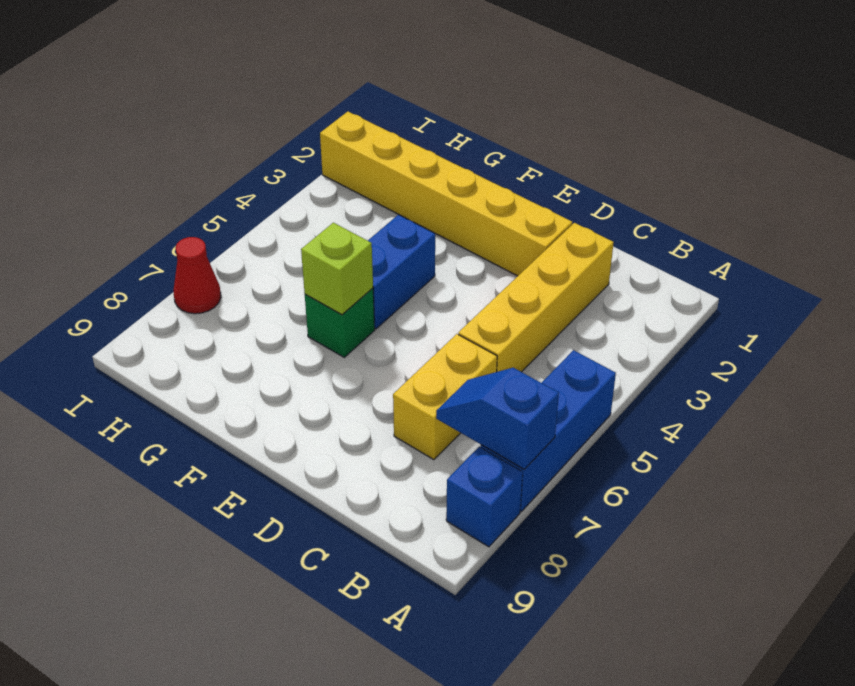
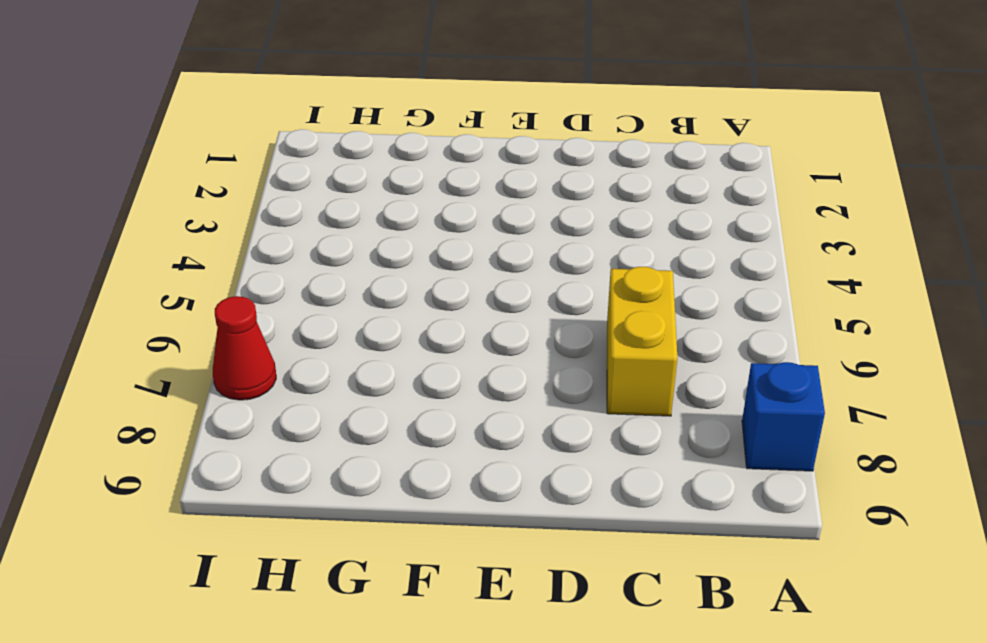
none -> blue 1x3 brick [481,350,616,512]
none -> yellow 1x4 brick [458,223,614,372]

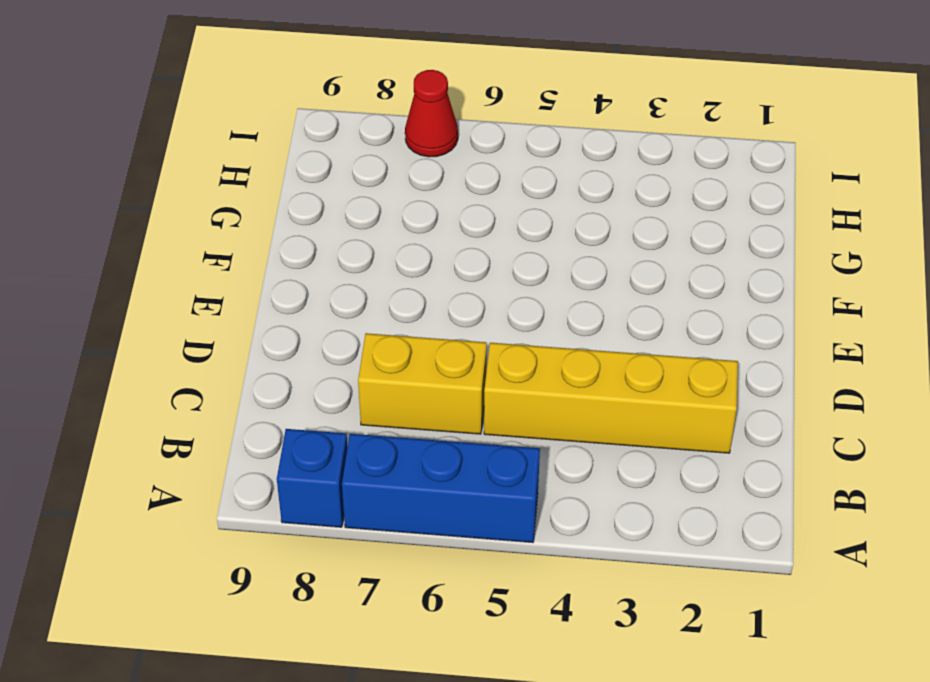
none -> yellow 1x6 brick [320,112,572,276]
none -> blue 1x2 brick [368,215,435,329]

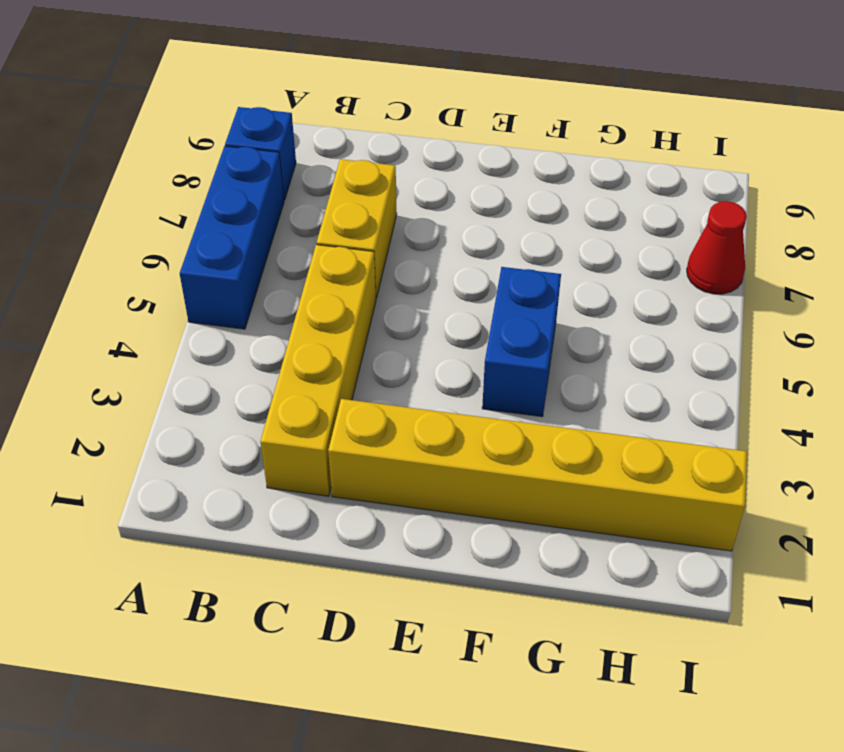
none -> green 1x1 brick [305,288,375,357]
none -> blue 1x2 slope [436,368,559,470]

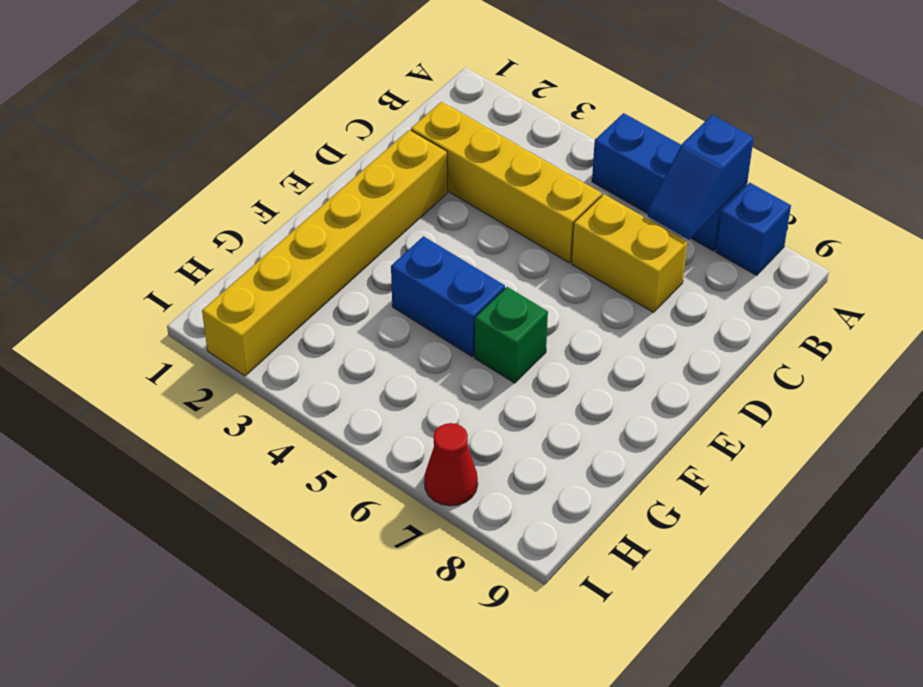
none -> lime 1x1 brick [301,223,373,315]

